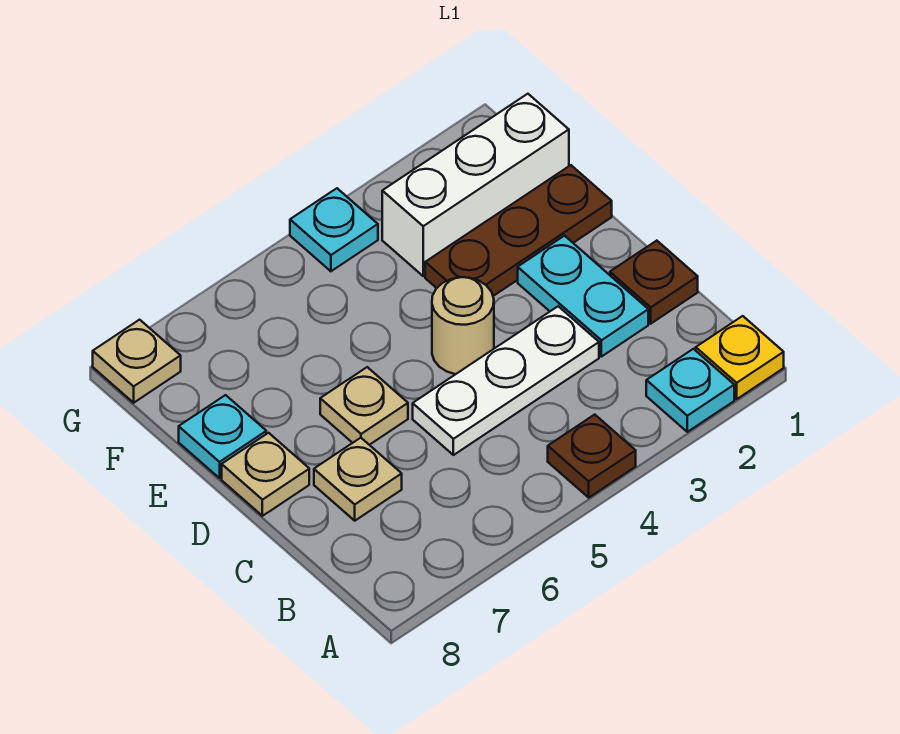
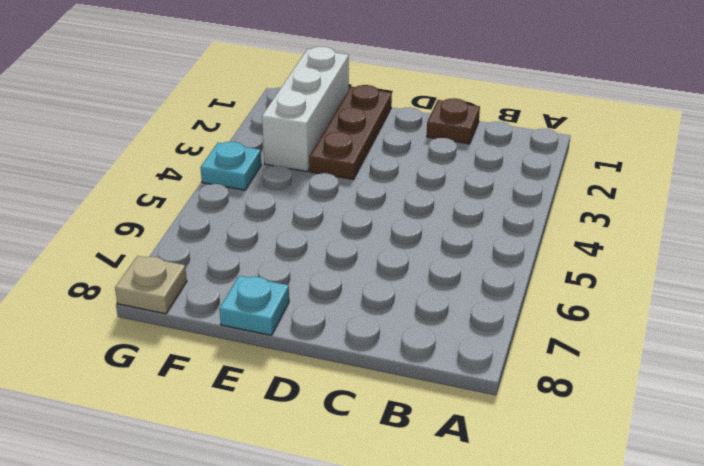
none -> yellow 1x1 plate [696,316,784,399]
none -> cyan 1x1 plate [646,349,734,432]
none -> brown 1x1 plate [548,415,636,498]

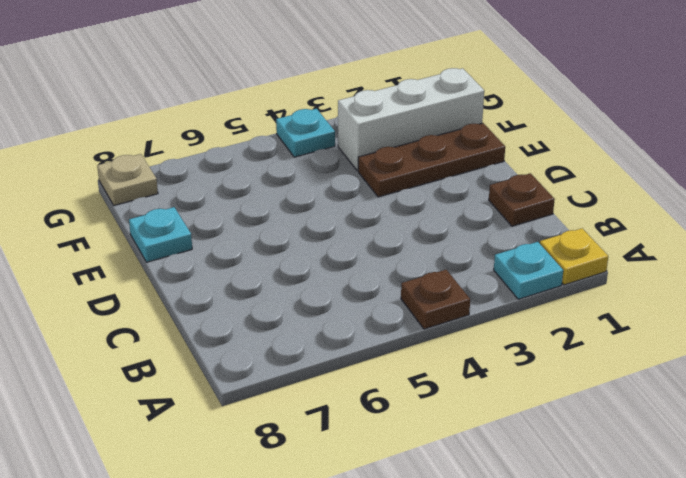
none -> cyan 1x2 plate [518,236,648,357]
none -> white 1x3 plate [413,306,599,455]
none -> tan 1x1 plate [314,438,402,521]

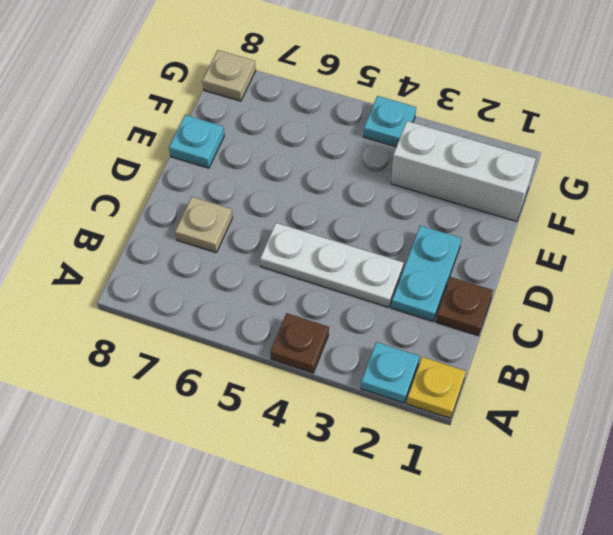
none -> tan 1x1 round brick [432,277,494,374]
none -> tan 1x1 plate [320,367,408,445]
none -> tan 1x1 plate [222,433,309,516]

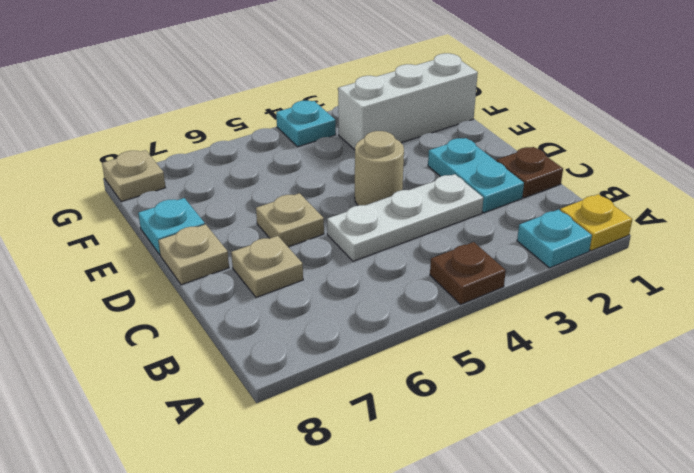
none -> brown 1x3 plate [425,165,612,296]

